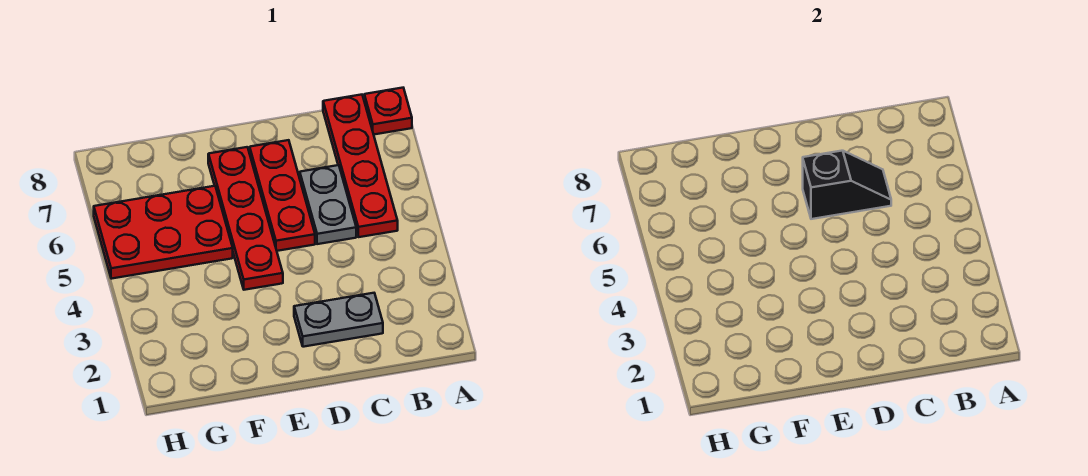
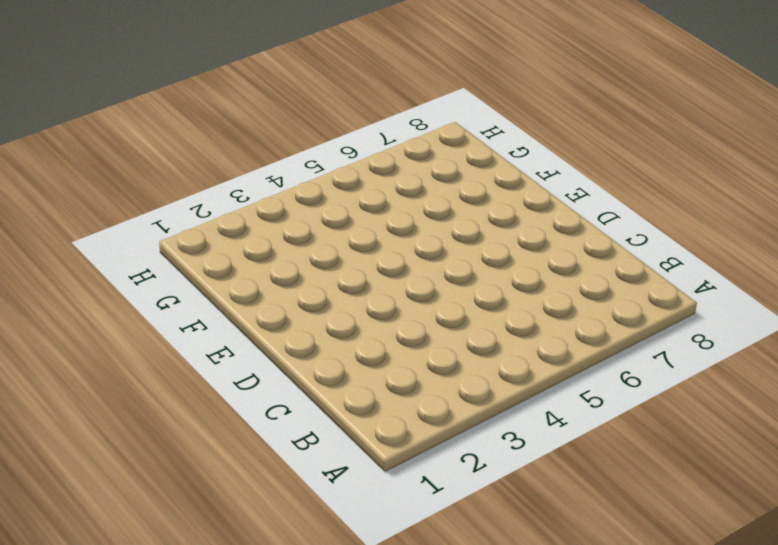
none -> red 1x1 plate [364,88,412,134]
none -> red 1x4 plate [323,95,398,237]

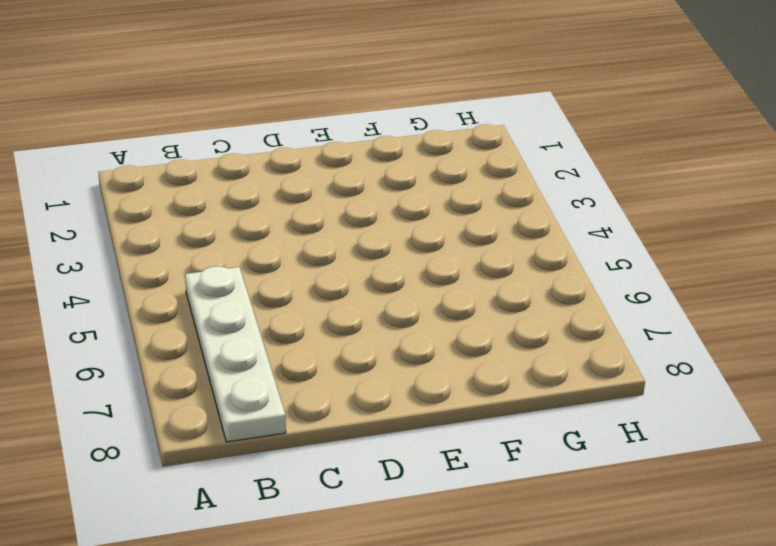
white 1x4 plate [185,266,286,442] -> red 1x4 plate [323,95,398,237]
none -> red 1x1 plate [364,88,412,134]
none -> grey 1x2 plate [294,293,383,347]

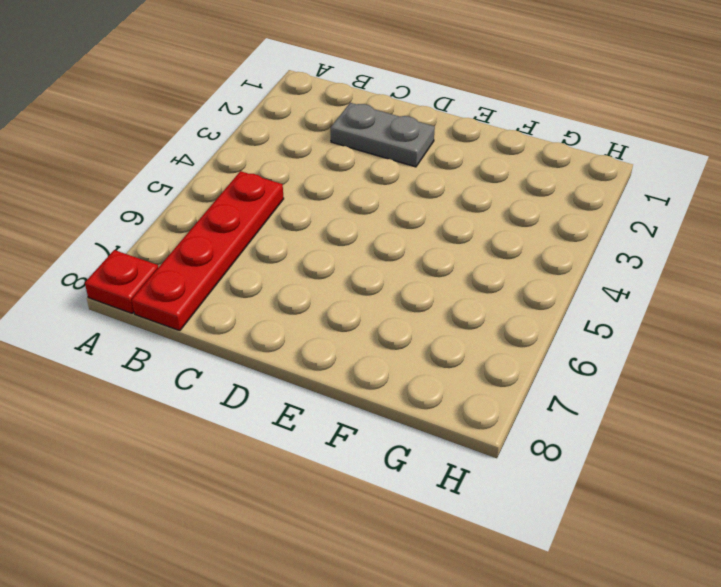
none -> grey 1x2 plate [300,165,356,244]
none -> red 1x3 plate [250,140,315,251]

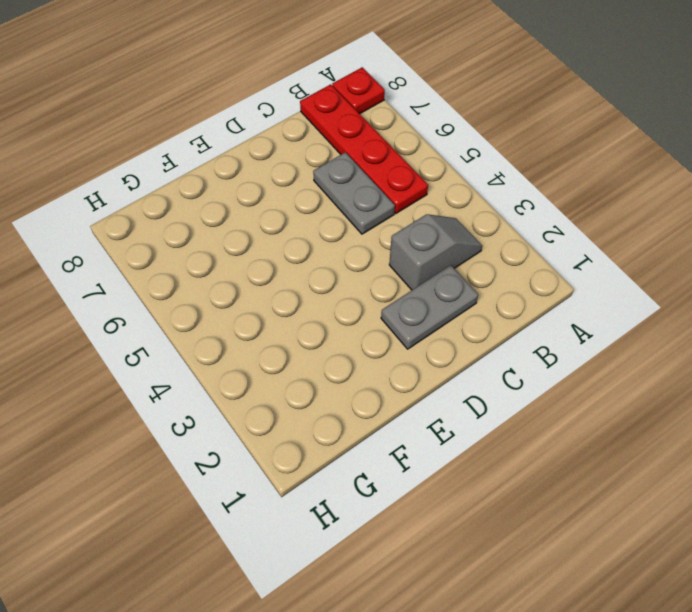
grey 1x2 slope [389,214,482,290] -> none
none -> red 1x3 plate [250,140,315,251]
none -> red 1x4 plate [208,147,283,290]

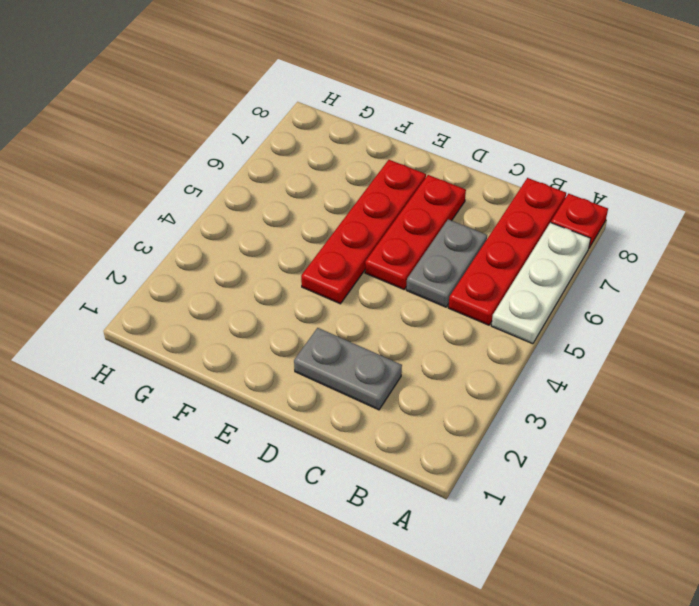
white 1x3 plate [491,223,591,344] -> none
none -> red 2x3 plate [94,186,233,279]
none -> black 1x2 slope [803,151,891,219]

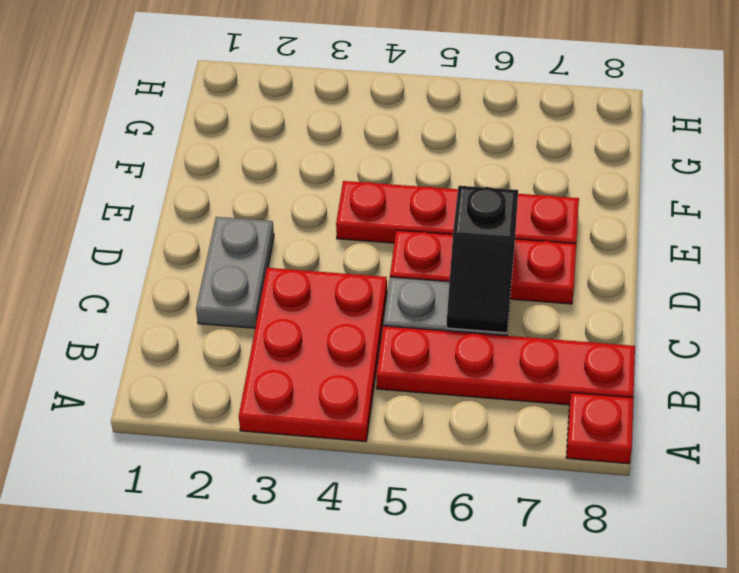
red 2x3 plate [239,268,387,442] -> red 2x3 plate moved to [94,186,233,279]

